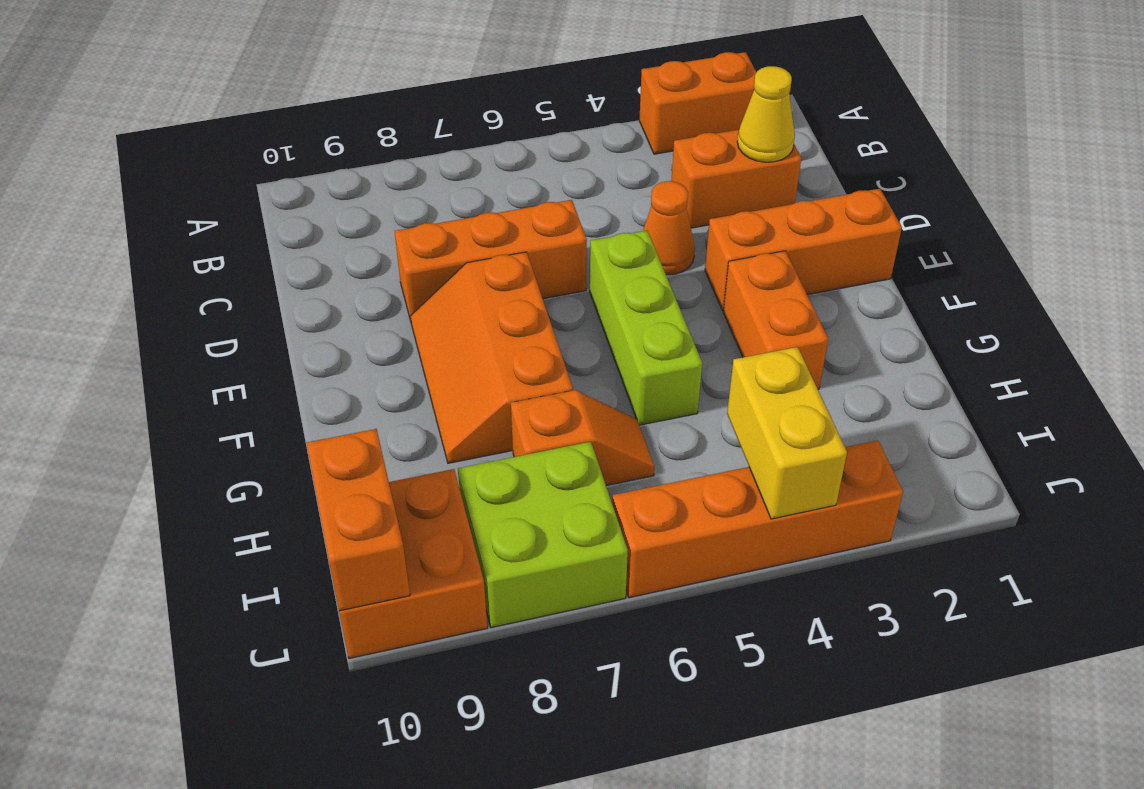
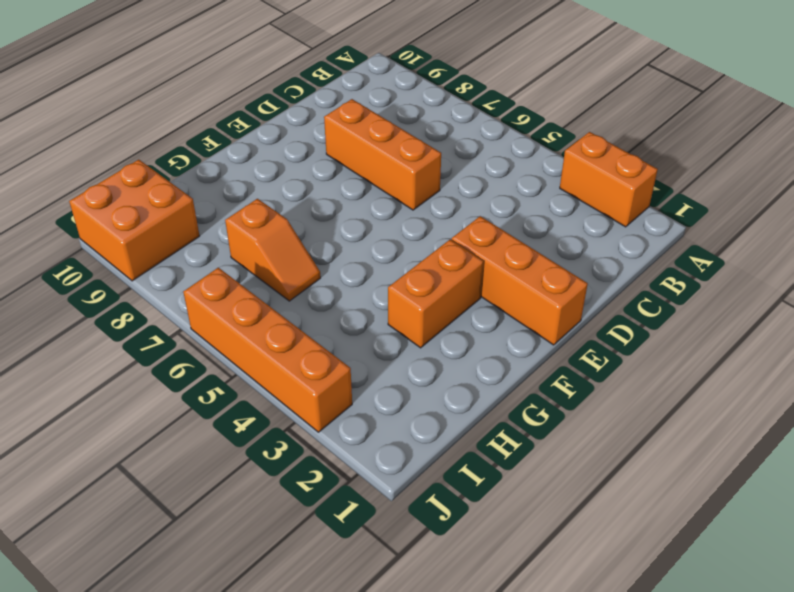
none -> orange 1x2 brick [671,130,801,228]
none -> orange 1x1 cone [643,181,695,275]
none -> lime 1x3 brick [590,230,702,425]

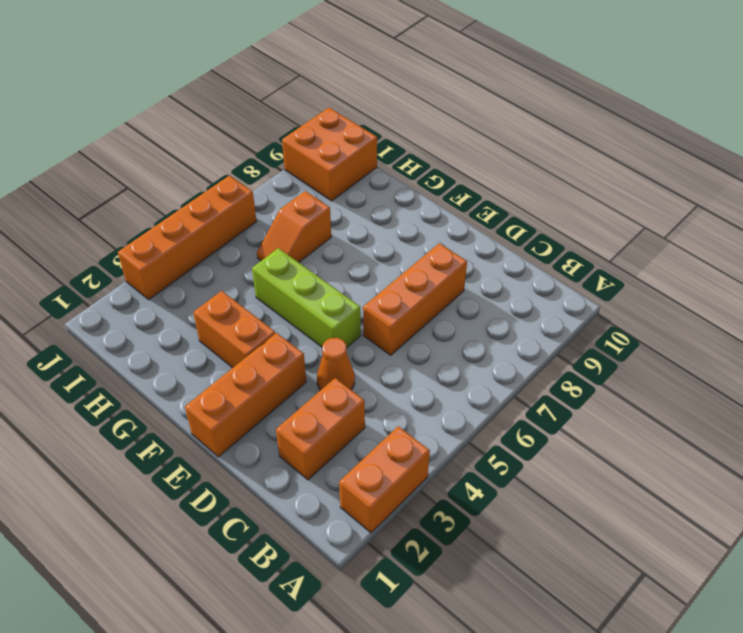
none -> orange 2x3 slope [411,252,573,463]
none -> lime 2x2 brick [458,442,628,628]
none -> yellow 1x1 cone [737,66,795,162]

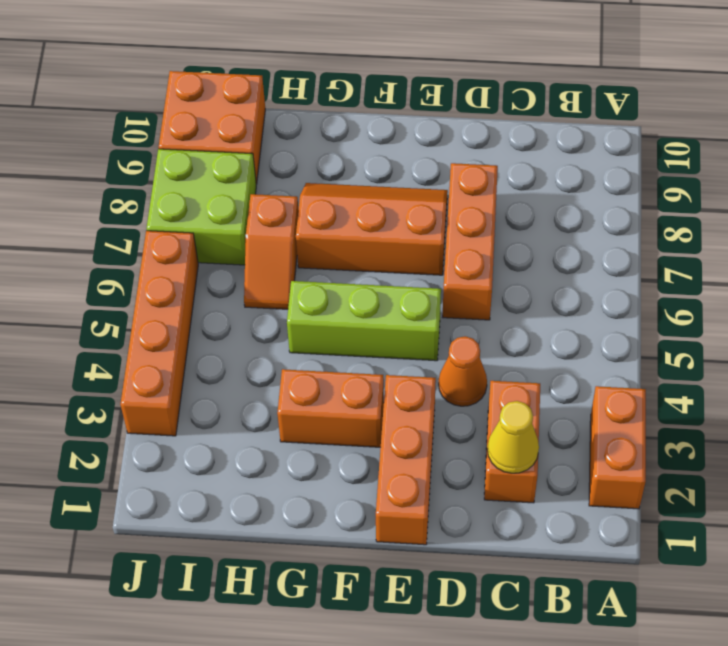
none -> yellow 1x2 brick [727,347,847,519]
none -> orange 1x2 brick [306,429,410,611]

